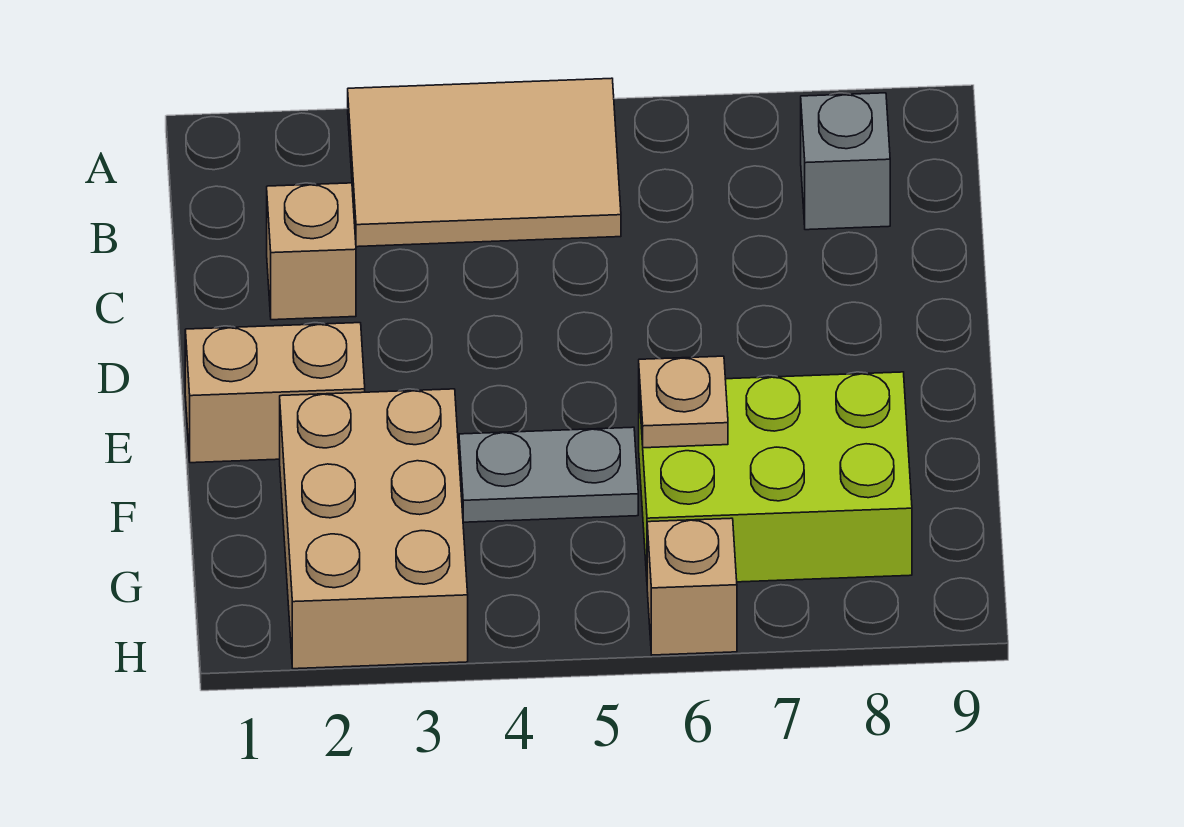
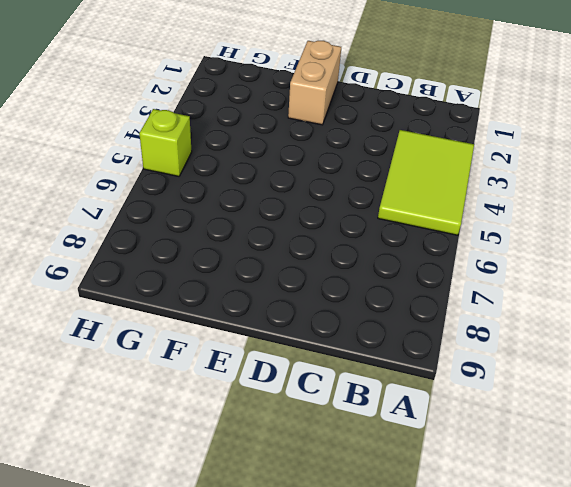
lime 2x3 tile [378,130,474,235] -> tan 2x3 tile [348,78,621,247]
lime 1x1 brick [139,109,192,176] -> none
none -> grey 1x1 brick [801,93,890,230]
none -> tan 1x1 brick [267,183,356,320]

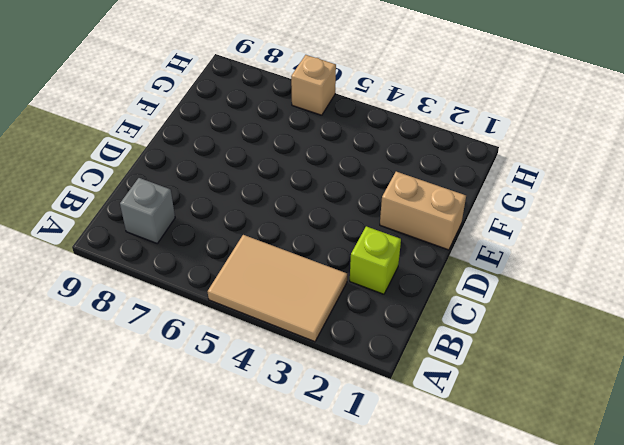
lime 1x1 brick [350,226,401,294] -> tan 1x1 brick [267,183,356,320]
none -> tan 2x3 brick [280,389,468,669]
none -> grey 1x2 plate [459,427,638,522]

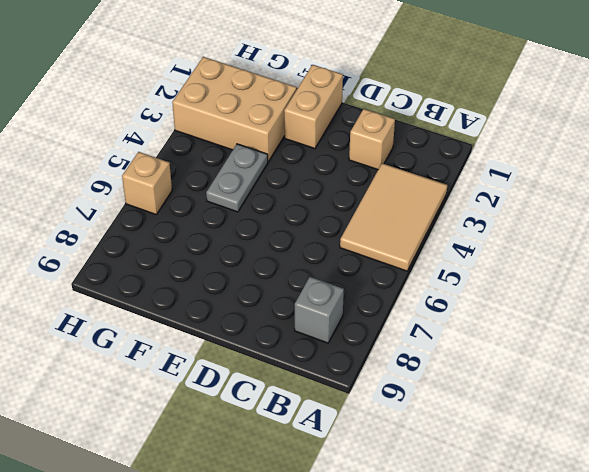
none -> lime 2x3 brick [639,372,912,582]
none -> tan 1x1 plate [639,356,728,448]

